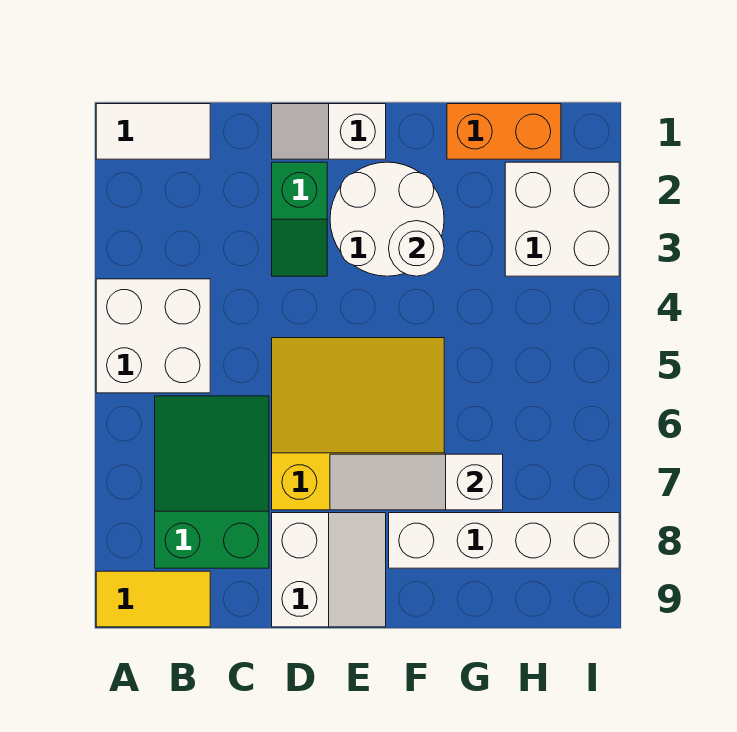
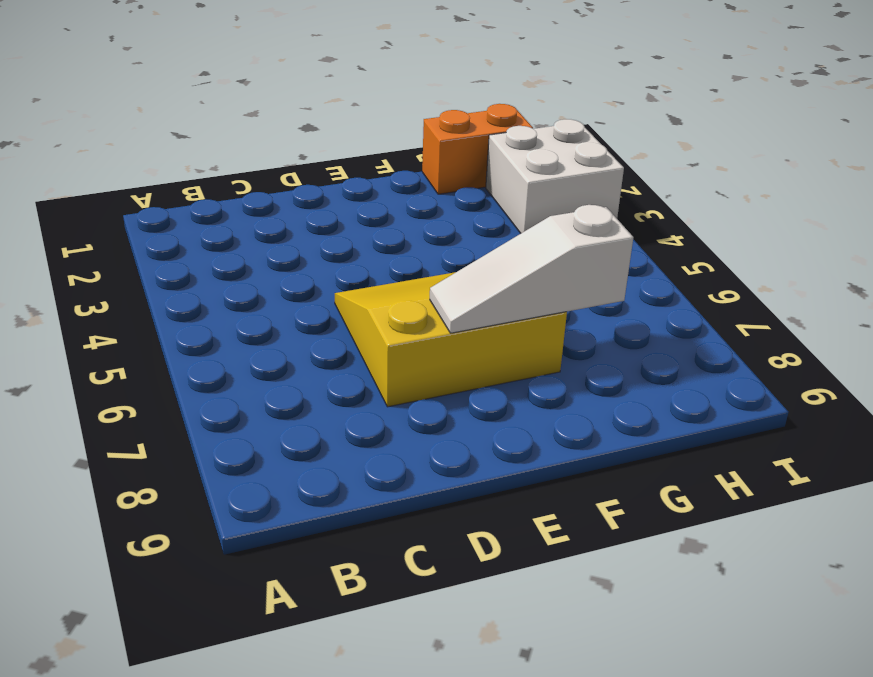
none -> white 1x2 tile [96,104,210,159]
none -> white 2x2 brick [96,279,210,393]
none -> yellow 1x2 tile [96,571,210,627]

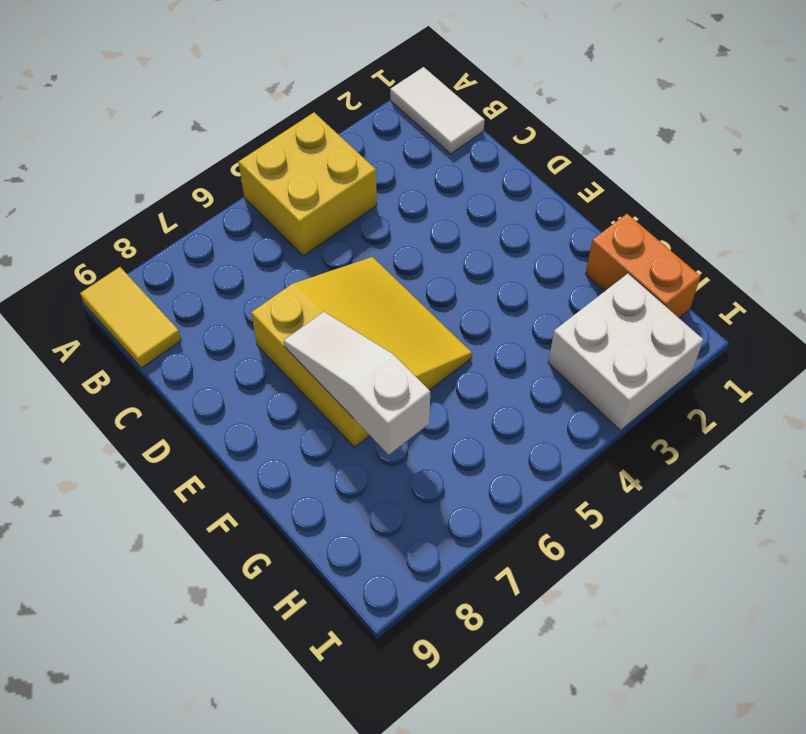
yellow 2x2 brick [239,113,377,256] -> white 2x2 brick [96,279,210,393]
none -> green 2x3 slope [155,396,269,568]
none -> white 1x2 slope [272,104,386,159]
none -> green 1x2 slope [272,162,327,276]

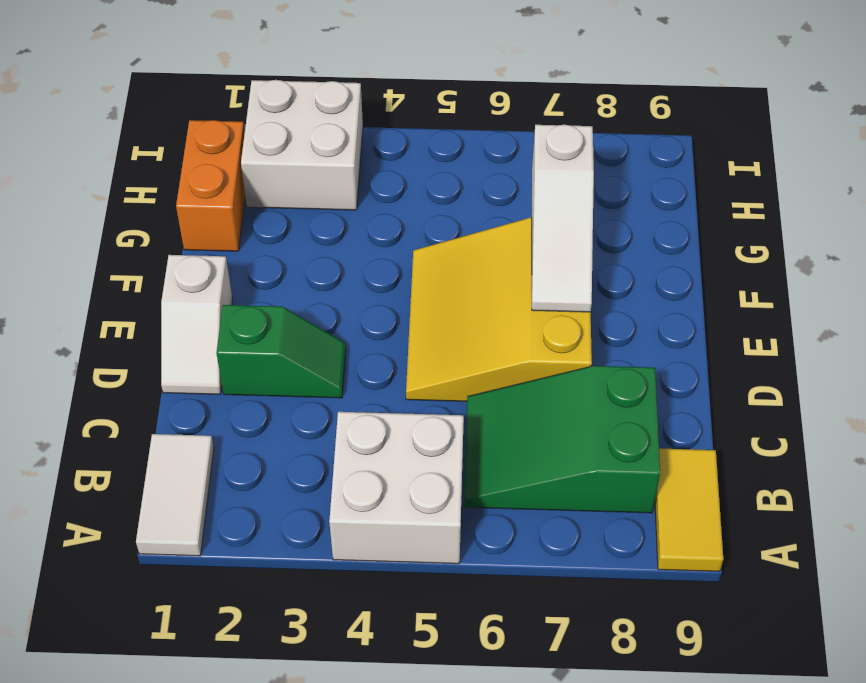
none -> white 2x2 slope [272,513,386,627]
none -> white 2x2 round brick [330,162,444,276]
none -> white 1x4 brick [389,513,619,568]

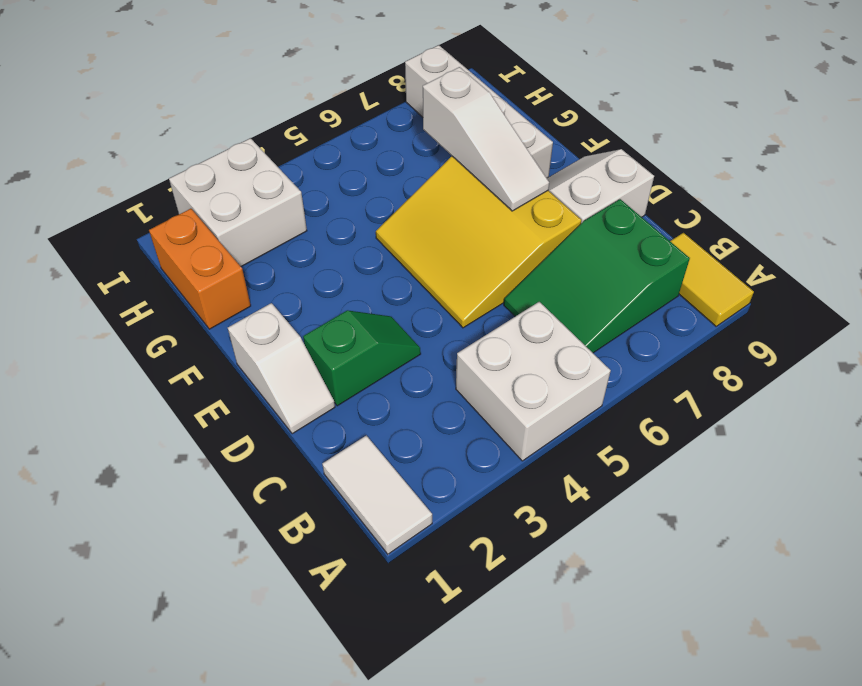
none -> white 2x2 round brick [330,162,444,276]
none -> white 1x1 round brick [389,221,444,276]

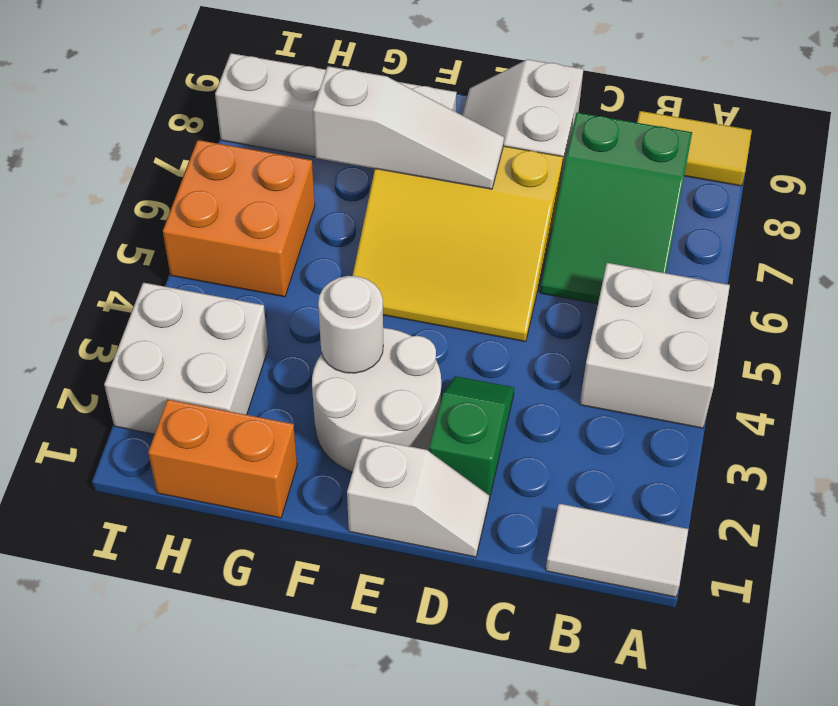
orange 2x2 brick [163,140,315,297] -> none

